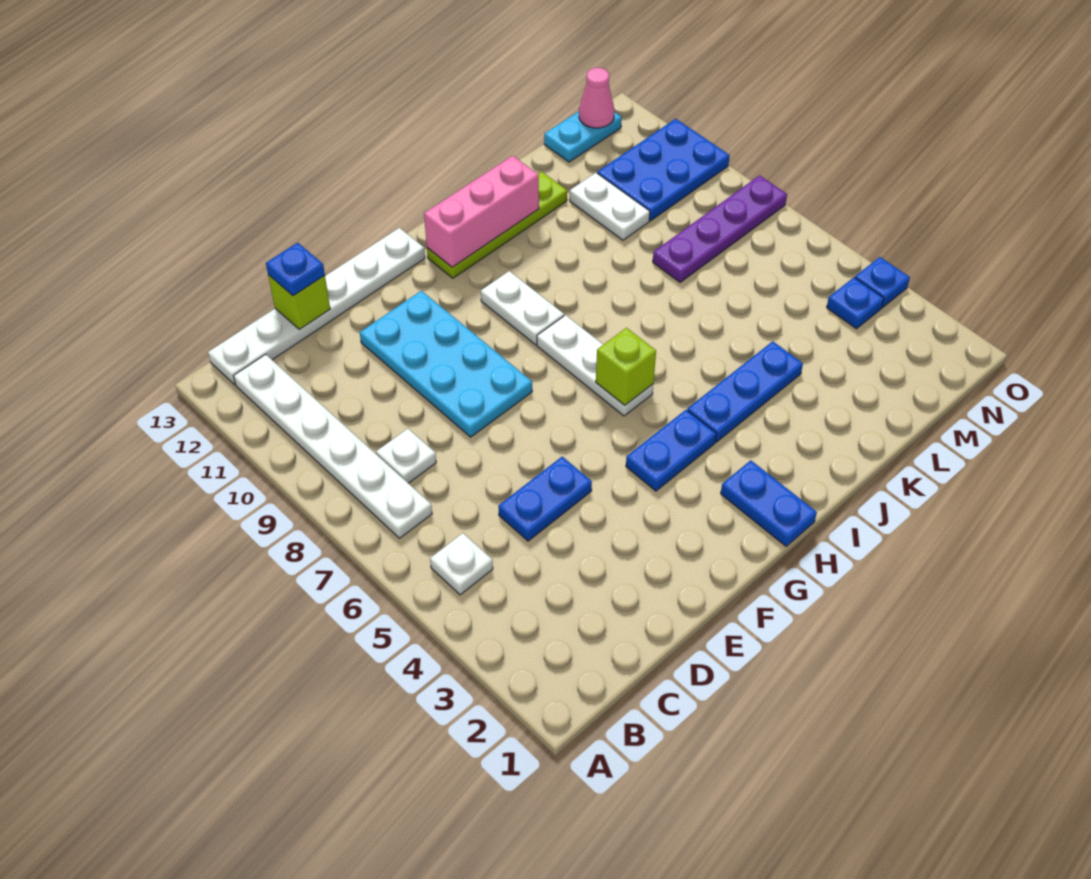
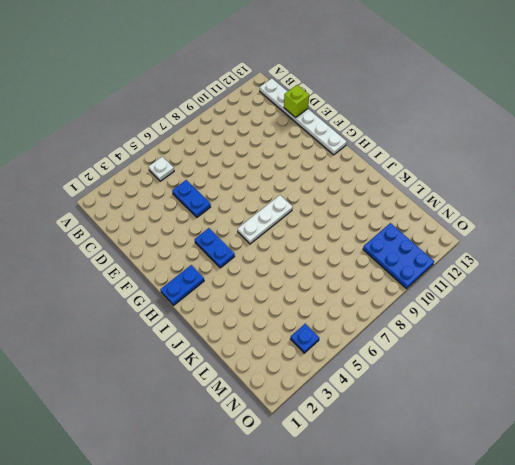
none -> white 1x6 plate [234,354,432,538]
none -> white 1x1 plate [376,429,436,483]
none -> cyan 2x4 plate [360,291,532,437]

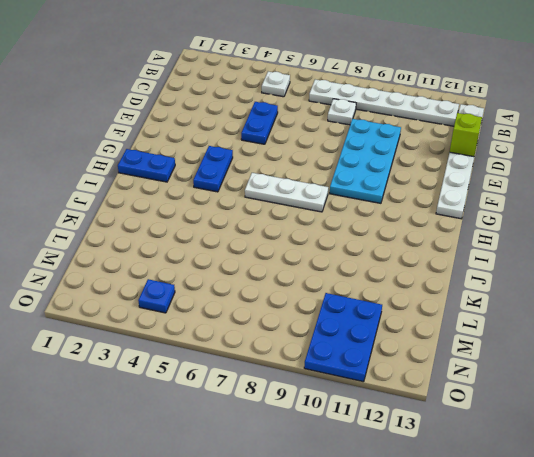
cyan 2x4 plate [330,119,401,203] -> cyan 2x4 plate turned to [360,291,532,437]
none -> white 1x2 plate [481,271,564,345]
none -> lime 1x4 plate [427,172,567,278]
none -> blue 1x3 plate [687,341,803,442]

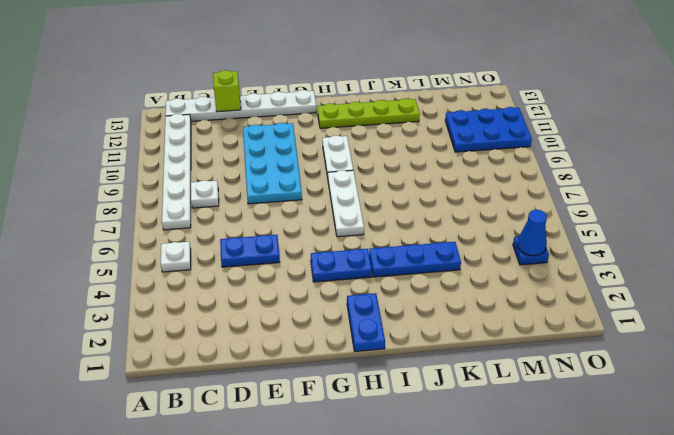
blue 1x1 cone [517,210,547,256] -> none
none -> purple 1x4 plate [653,175,787,282]
none -> white 1x2 plate [570,173,650,240]
none -> cyan 1x2 plate [544,111,622,162]

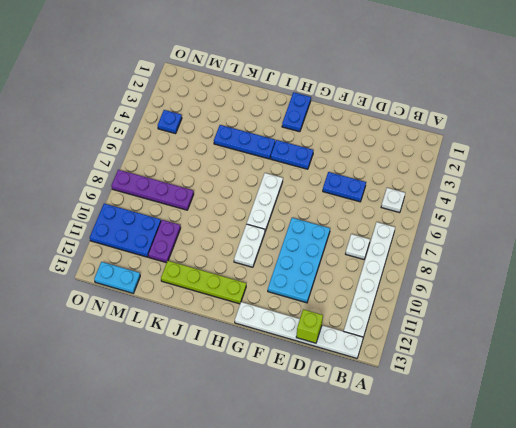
purple 1x2 plate [148,220,181,263] -> white 1x2 plate [570,173,650,240]
none -> blue 1x1 plate [855,257,910,308]
none -> lime 1x1 brick [596,328,656,405]
none -> pink 1x3 brick [424,156,539,267]

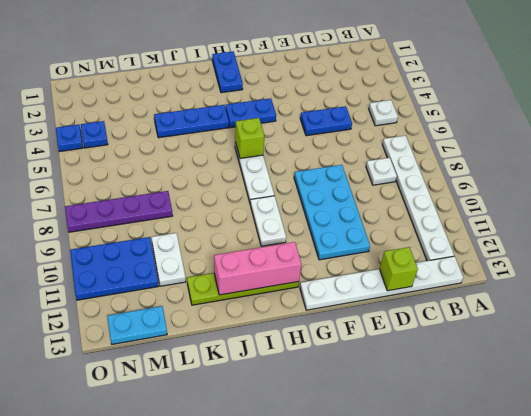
none -> pink 1x1 cone [579,68,614,128]
none -> blue 1x1 plate [266,243,325,296]

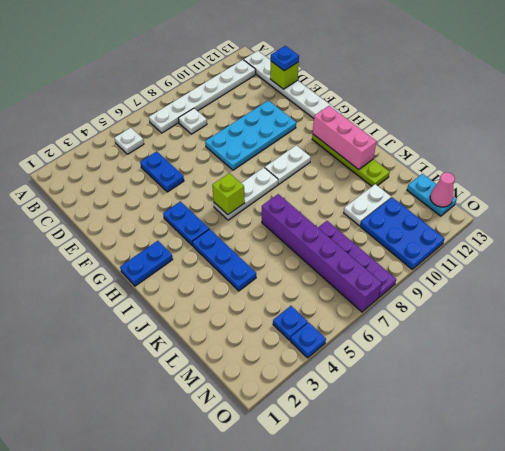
purple 1x6 brick [262,194,382,312] -> none

